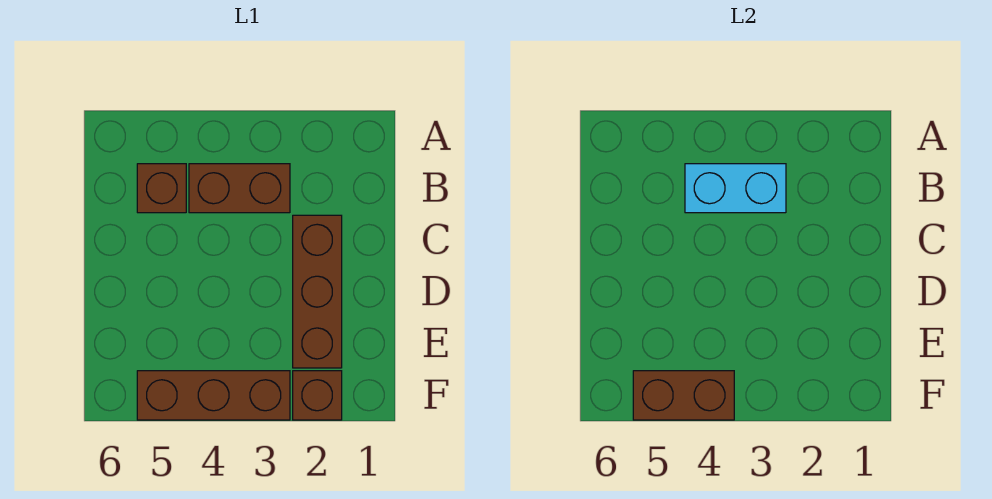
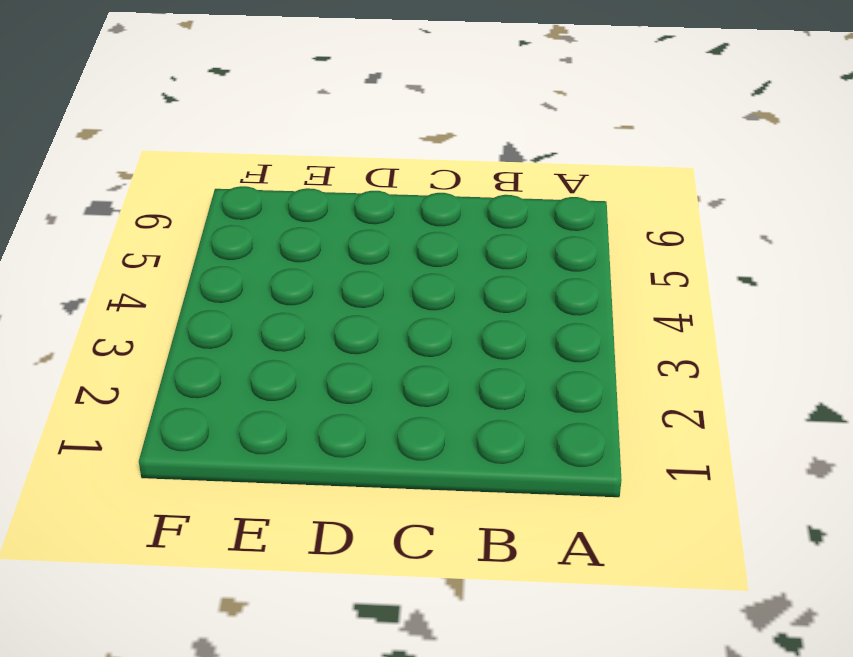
none -> brown 1x2 brick [189,164,290,213]
none -> brown 1x1 brick [137,164,186,213]

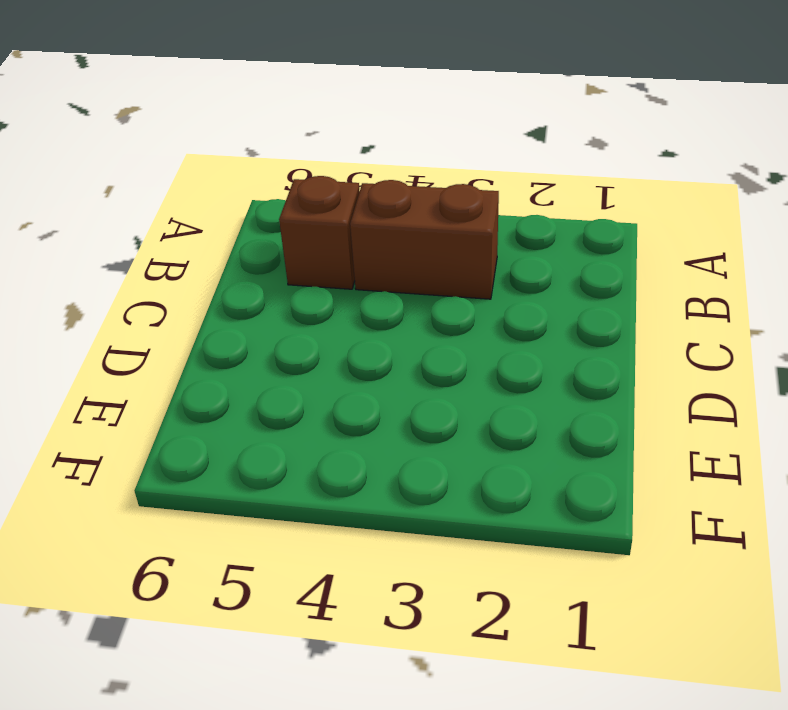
none -> brown 1x3 brick [293,215,342,368]
none -> brown 1x1 brick [293,371,342,420]

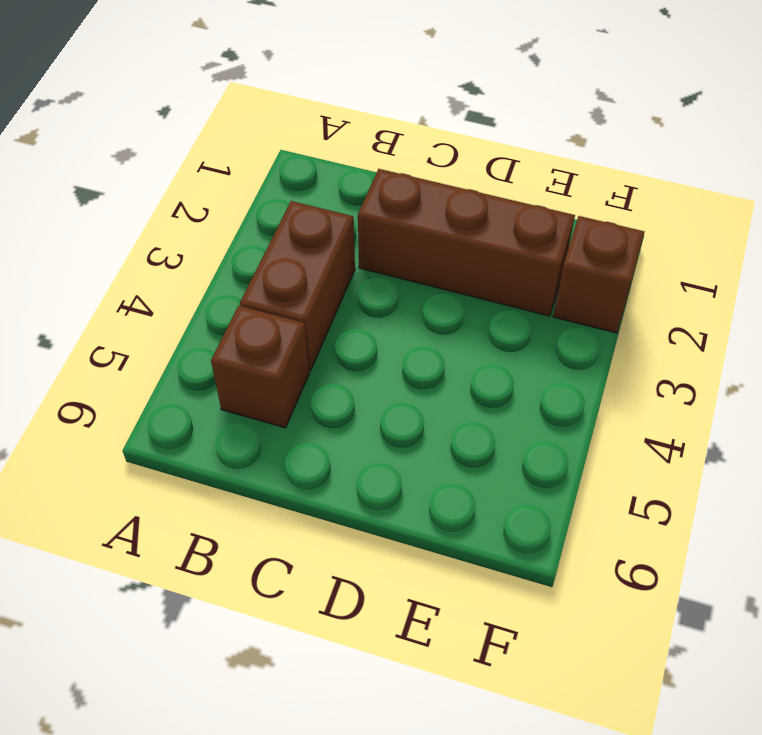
none -> brown 1x3 brick [137,371,290,420]
none -> cyan 1x2 brick [685,164,786,213]

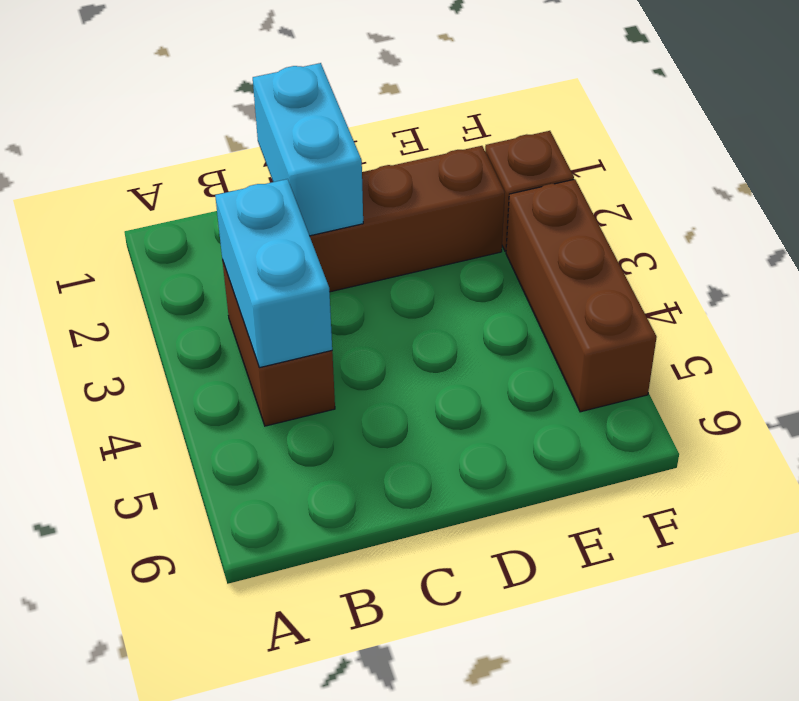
cyan 1x2 brick [253,63,363,236] -> none
none -> brown 1x1 brick [137,164,186,213]
none -> brown 1x2 brick [633,371,734,420]

